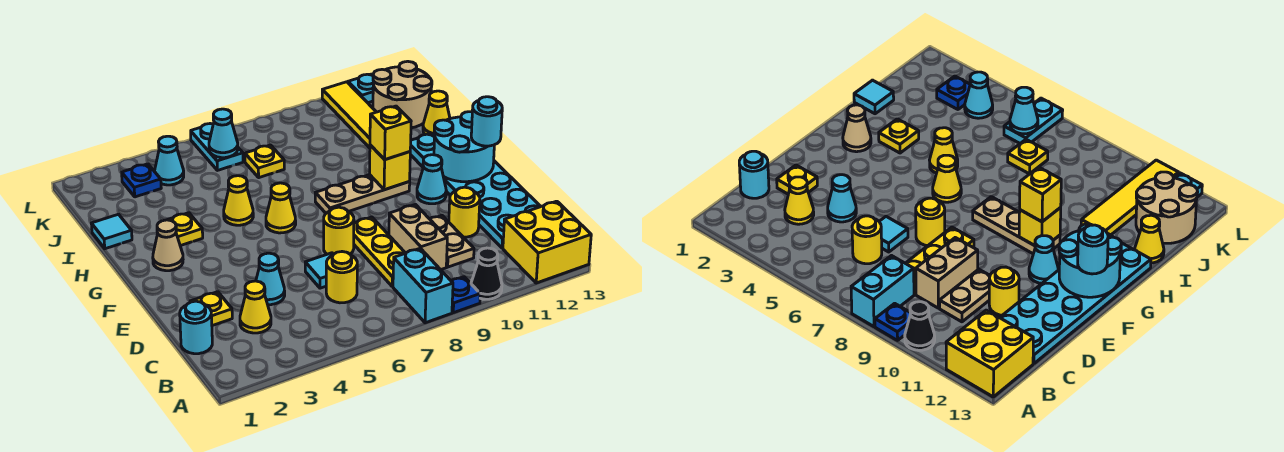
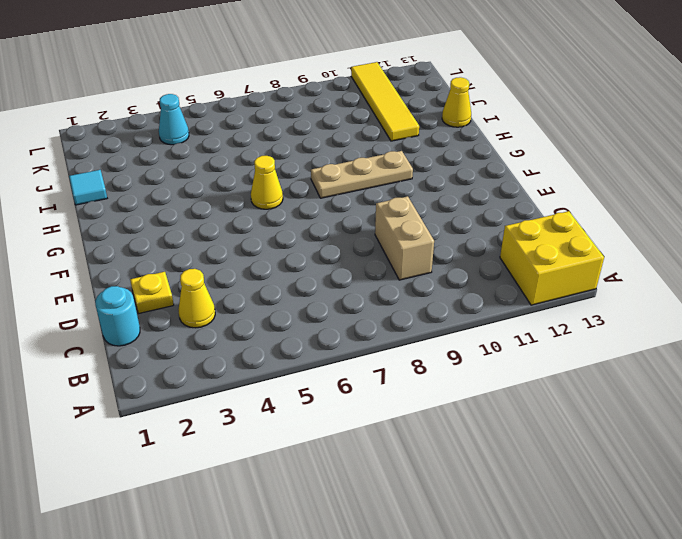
none -> cyan 1x2 brick [393,248,453,323]
none -> blue 1x1 plate [452,277,480,313]
none -> black 1x1 cone [471,248,502,299]
none -> yellow 1x1 round brick [326,252,357,303]

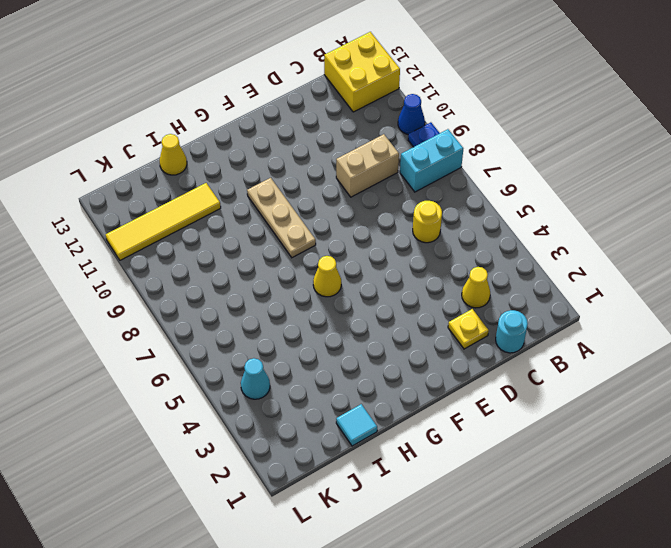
blue 1x1 cone [398,94,425,135] -> black 1x1 cone [471,248,502,299]
none -> yellow 1x3 plate [354,217,405,286]
none -> tan 1x2 plate [430,215,474,267]
none -> cyan 2x6 plate [410,133,541,248]
none -> cyan 1x1 cone [256,253,285,305]

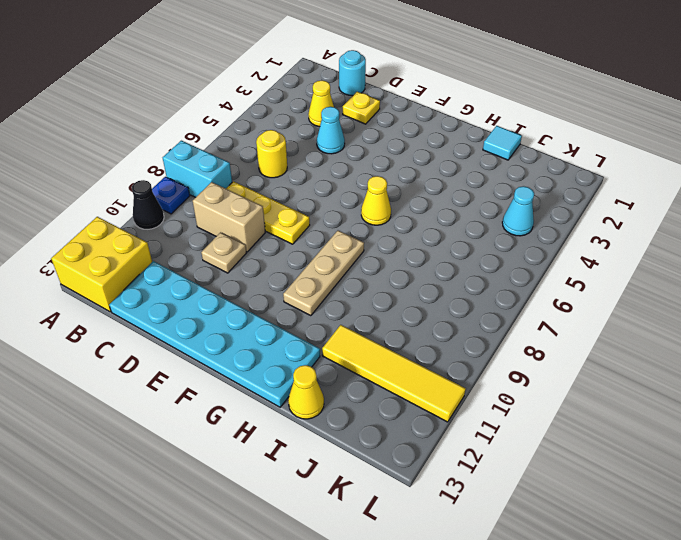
tan 1x1 plate [201,232,246,273] -> tan 1x2 plate [430,215,474,267]
none -> cyan 1x1 tile [305,253,333,288]
none -> yellow 1x1 round brick [449,187,480,237]
none -> yellow 1x1 round brick [324,207,354,254]
none -> cyan 1x1 cone [417,155,446,204]

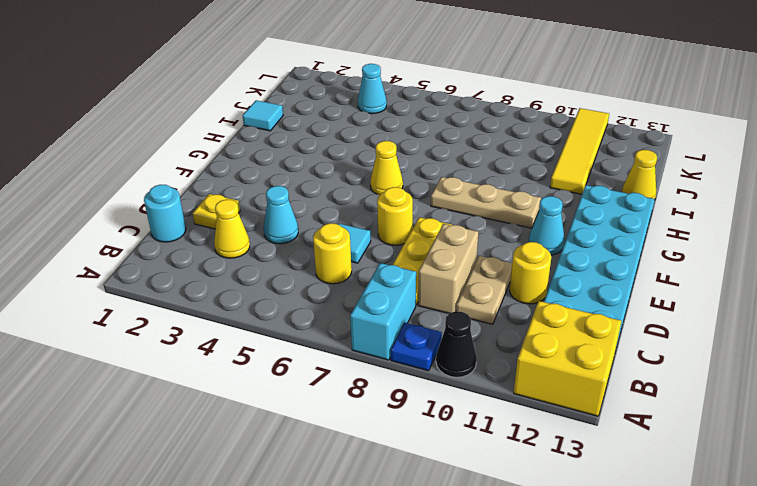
none -> tan 1x1 cone [153,220,183,271]
none -> yellow 1x1 plate [168,213,203,246]
none -> yellow 1x1 cone [224,176,253,225]
none -> yellow 1x1 plate [245,145,284,178]

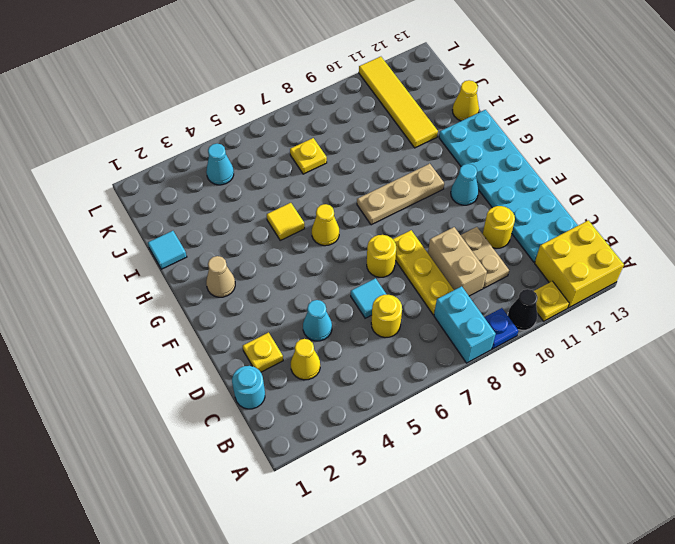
yellow 1x1 plate [534,281,569,321] -> yellow 1x1 plate moved to [168,213,203,246]
yellow 1x1 tile [267,203,305,240] -> yellow 1x1 cone [224,176,253,225]
none -> tan 2x2 round brick [373,61,432,128]
none -> blue 1x1 plate [122,164,161,197]
none -> cyan 1x2 plate [191,124,243,170]
none -> cyan 1x1 plate [348,74,373,103]

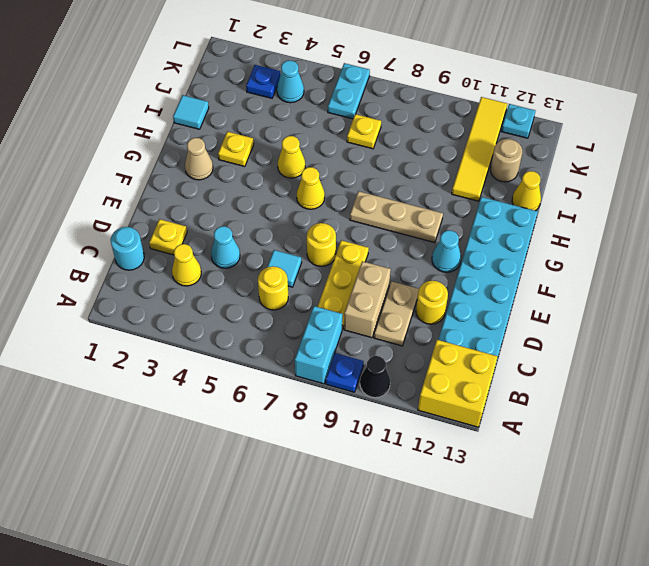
tan 1x1 round brick [490,139,523,182] -> tan 2x2 round brick [373,61,432,128]
none -> cyan 2x2 round brick [434,112,494,182]
none -> yellow 1x1 brick [370,145,410,190]
none -> cyan 1x1 cone [209,109,238,158]
none -> cyan 1x1 round brick [471,97,502,146]

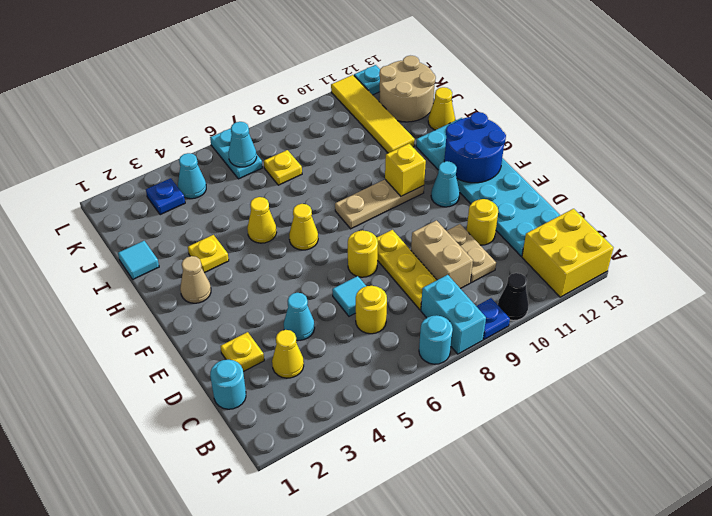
cyan 1x1 round brick [419,315,453,364] -> cyan 1x1 round brick moved to [471,97,502,146]
blue 2x2 round brick [444,112,506,183] -> cyan 2x2 round brick [434,112,494,182]
none -> yellow 1x1 brick [370,106,411,160]

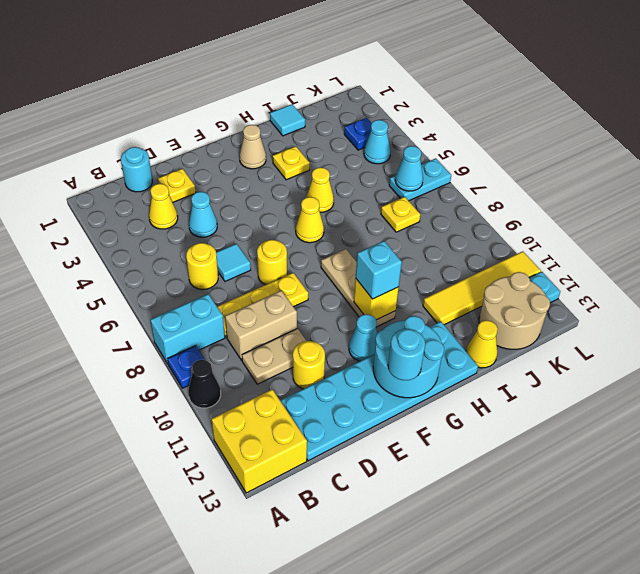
cyan 1x1 brick [356,241,402,299] -> yellow 1x1 brick [370,106,411,160]

